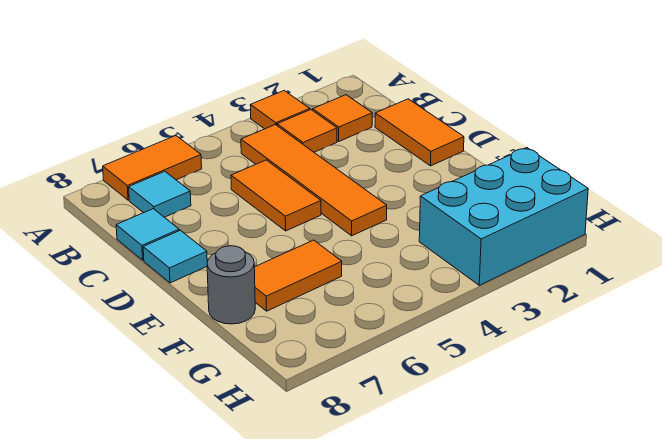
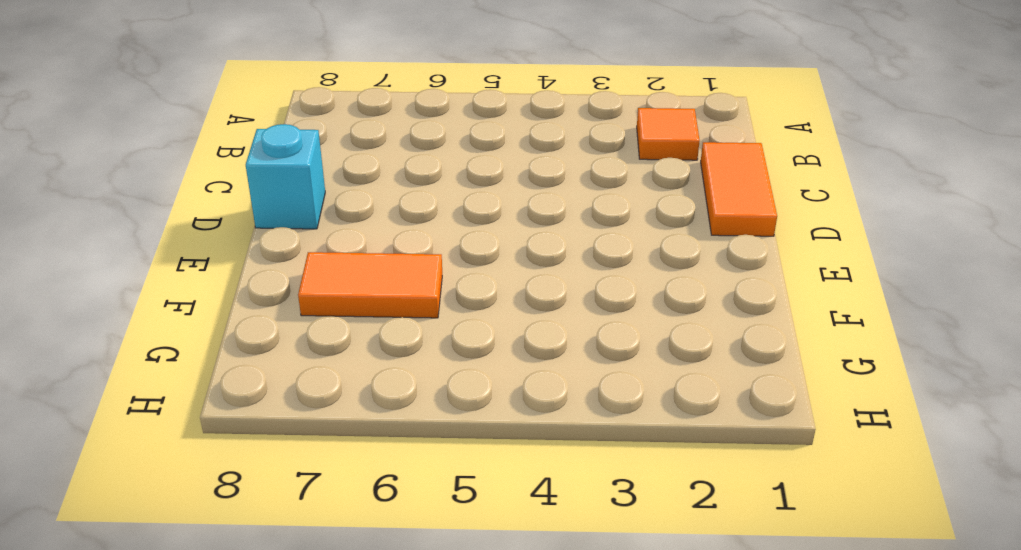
cyan 1x1 brick [246,124,325,229] -> cyan 1x1 tile [143,230,207,283]
none -> orange 1x1 tile [250,91,310,129]
none -> orange 1x2 tile [103,136,202,200]
none -> orange 1x1 tile [277,110,337,152]

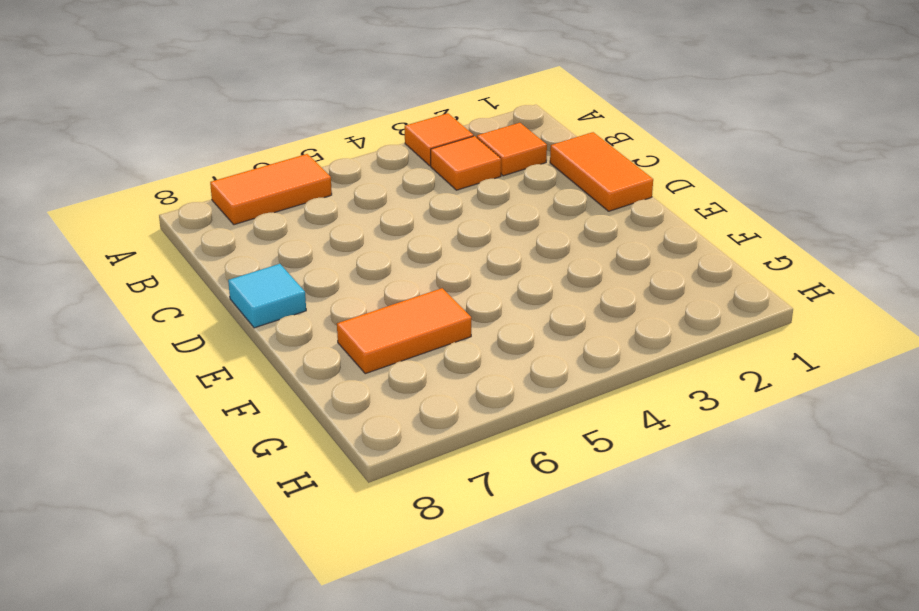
none -> orange 1x4 tile [241,125,387,236]
none -> cyan 1x1 tile [129,171,191,217]
none -> orange 1x2 tile [231,160,321,231]

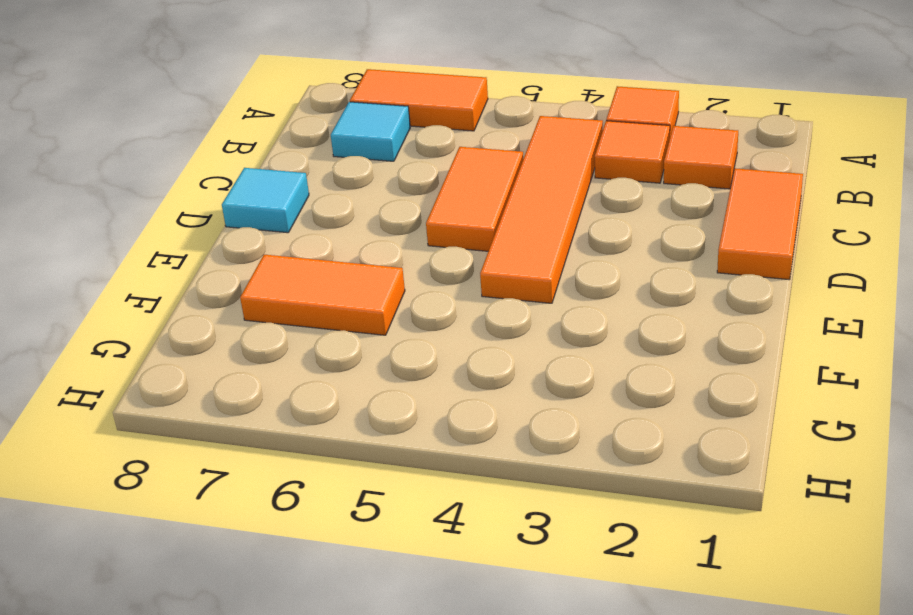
none -> cyan 1x1 tile [116,209,179,260]
none -> grey 1x1 round brick [207,246,255,324]
none -> cyan 2x3 brick [419,148,588,285]

